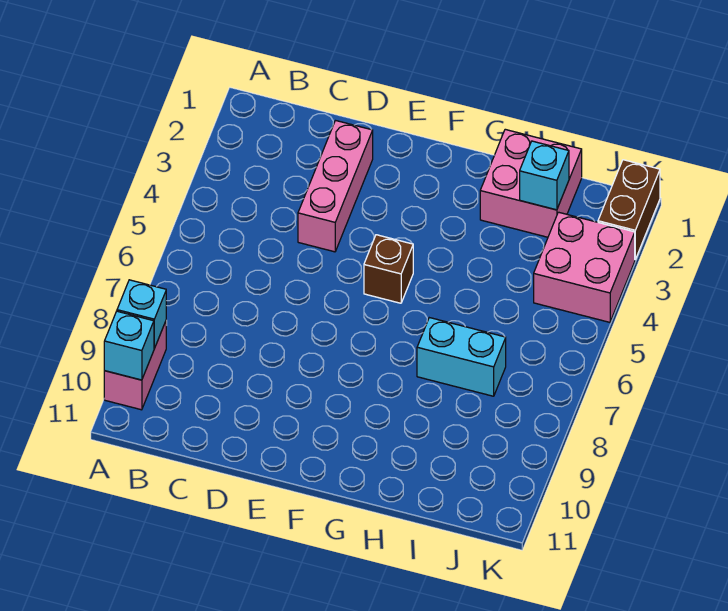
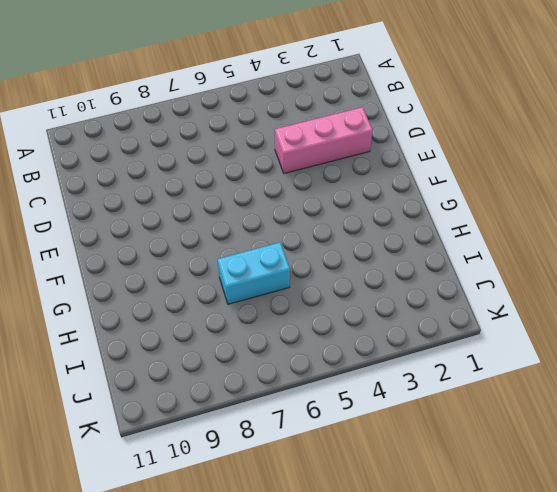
cyan 1x2 brick [218,243,290,304] -> cyan 1x2 brick turned to [417,318,506,396]
none -> pink 1x2 brick [104,321,166,410]
none -> brown 1x1 brick [364,235,413,303]

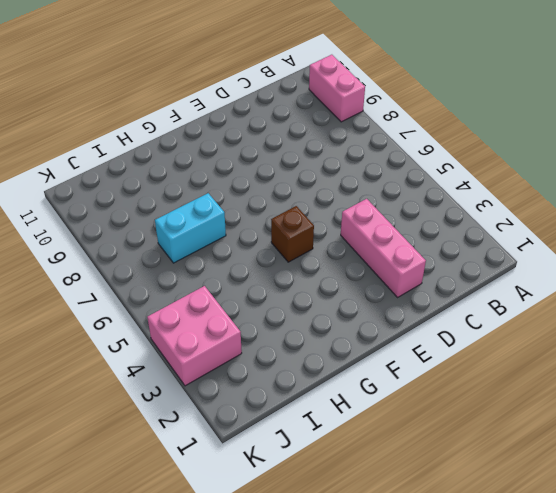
none -> pink 2x2 brick [480,129,582,237]
none -> brown 1x2 brick [598,160,660,259]

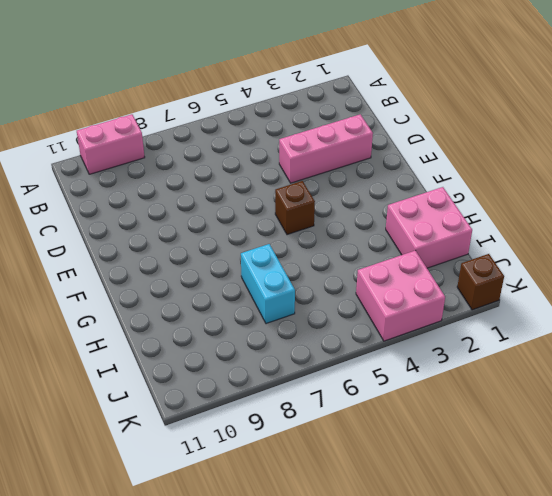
brown 1x1 brick [457,254,504,310] -> brown 1x2 brick [598,160,660,259]
none -> cyan 1x1 brick [117,280,166,348]
none -> cyan 1x1 brick [104,311,154,380]

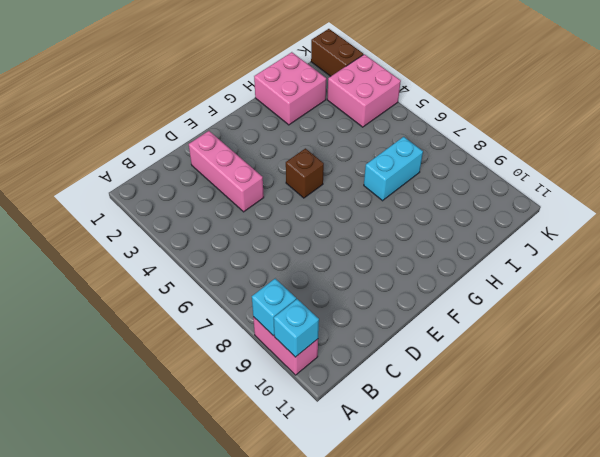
none -> cyan 1x1 brick [520,141,569,210]

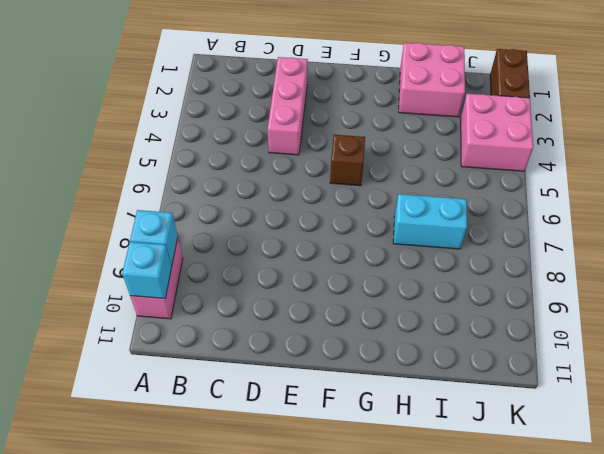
none -> cyan 1x1 brick [520,141,569,210]

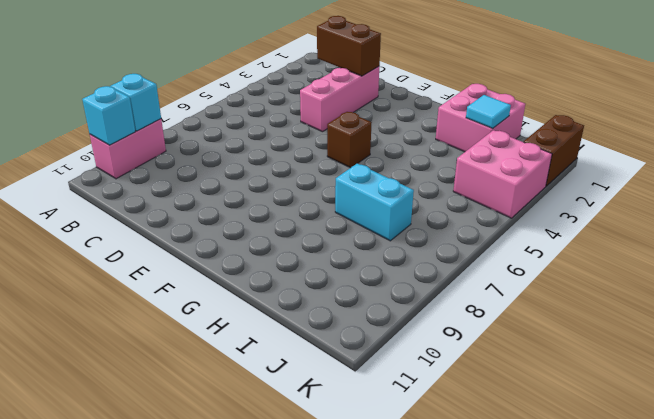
brown 1x2 brick [317,16,381,76] -> none
cyan 1x1 tile [466,95,511,129] -> cyan 1x1 brick [520,141,569,210]

